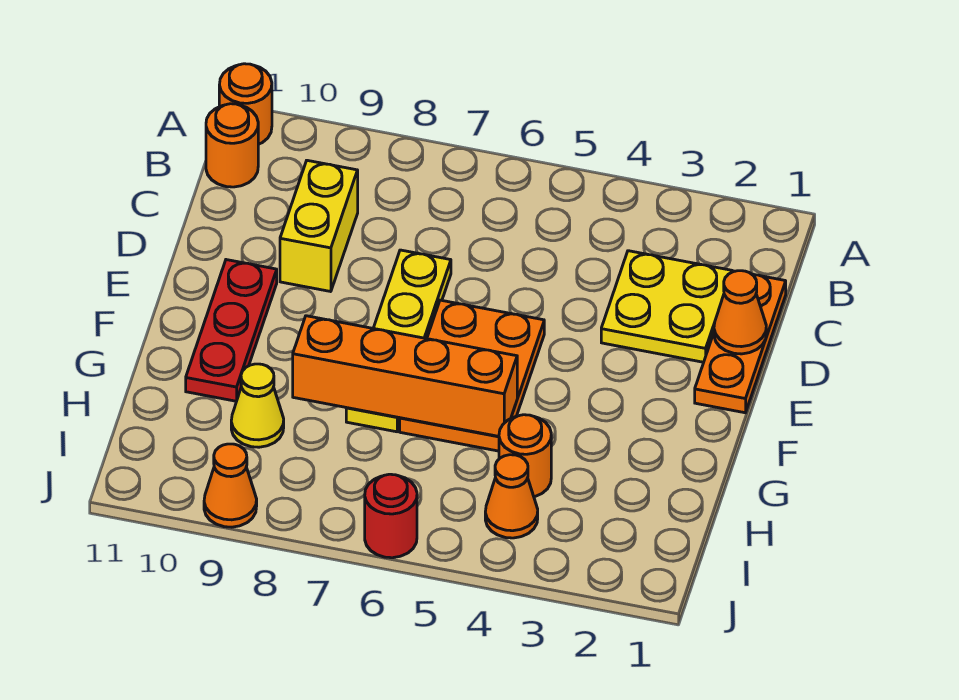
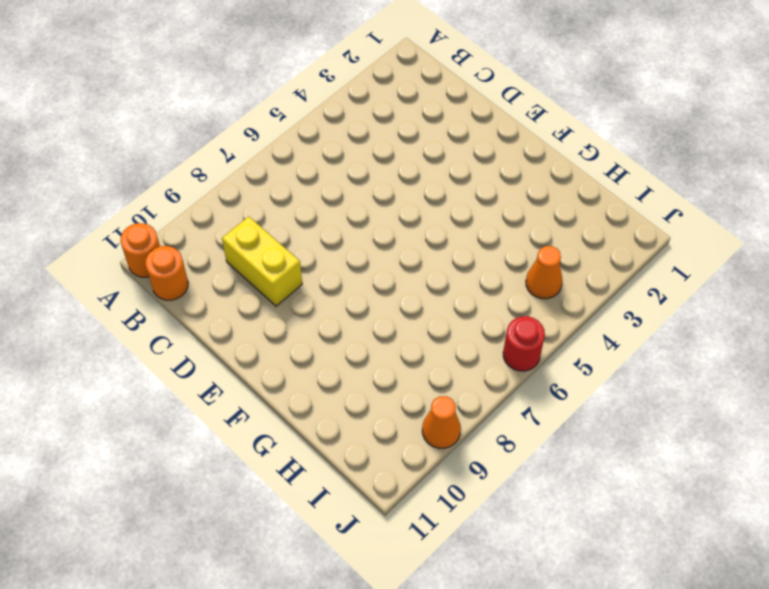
none -> orange 1x3 plate [695,274,786,413]
none -> yellow 2x2 plate [601,251,732,362]
none -> yellow 1x4 plate [346,250,451,432]

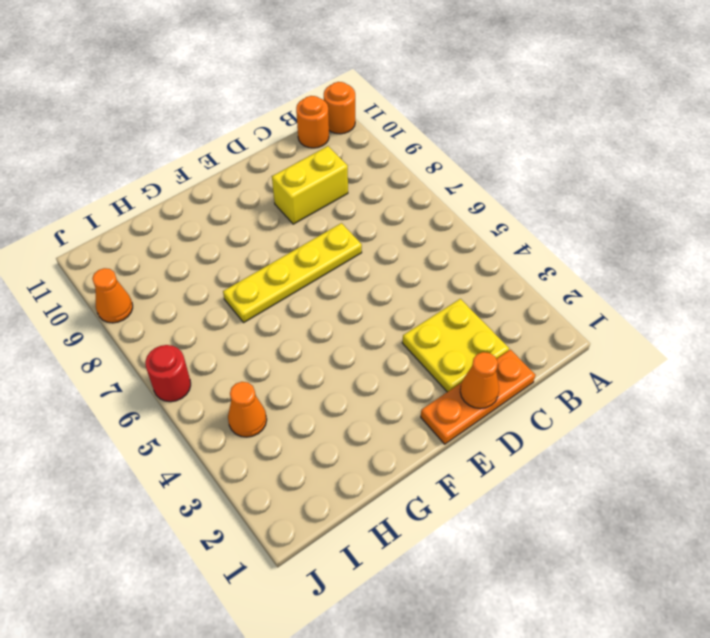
none -> orange 2x3 plate [400,300,544,451]
none -> red 1x3 plate [186,260,277,401]
none -> orange 1x1 round brick [499,415,551,497]

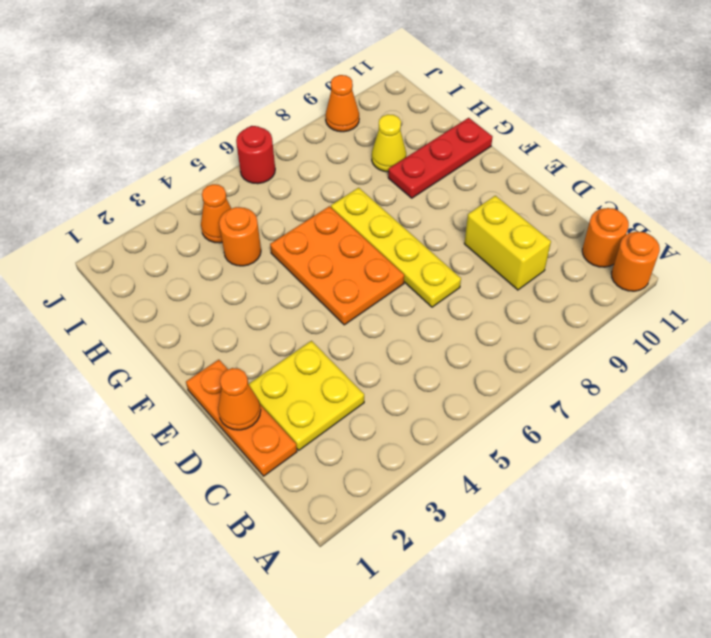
red 1x3 plate [388,118,492,198] -> red 1x3 plate turned to [186,260,277,401]
none -> orange 1x4 brick [293,316,517,436]

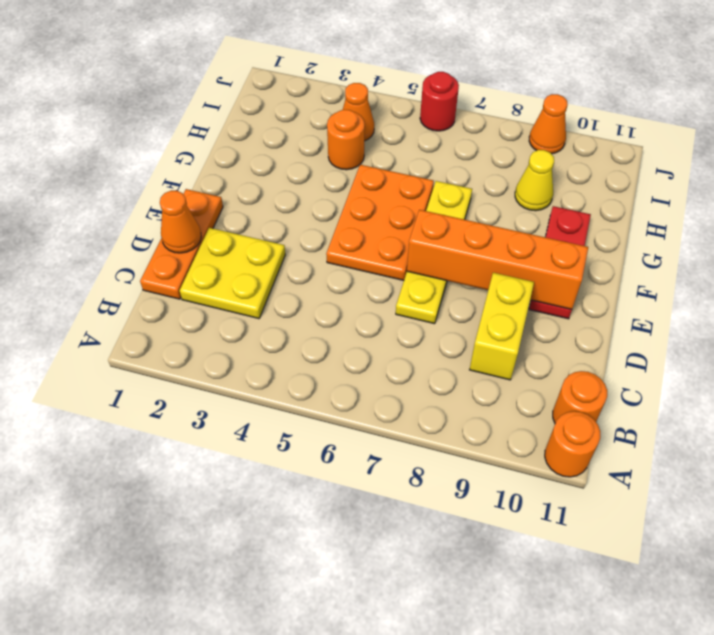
orange 1x4 brick [407,210,588,309] -> orange 1x4 brick moved to [293,316,517,436]

